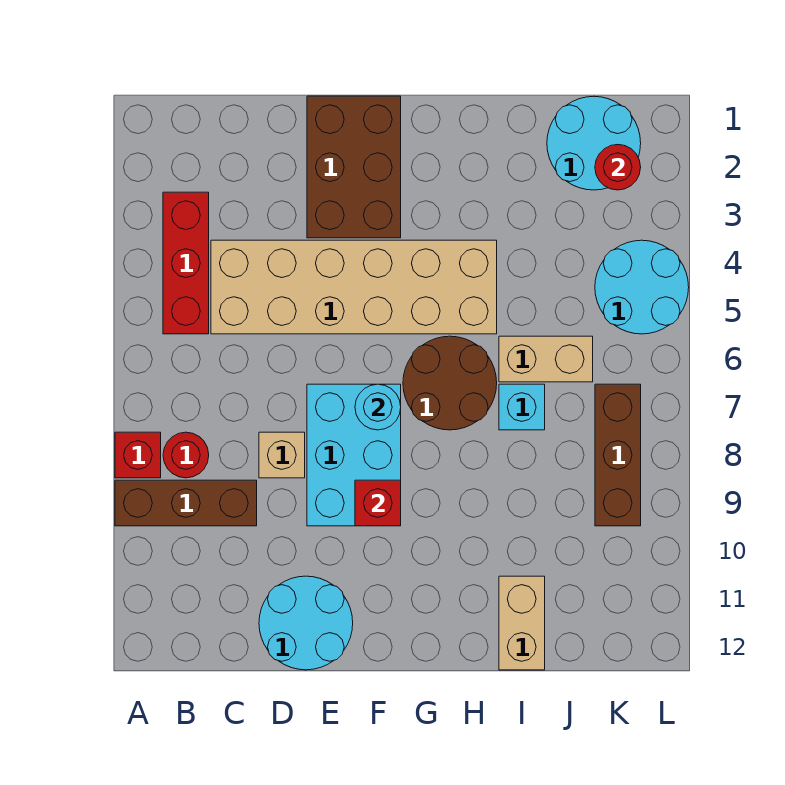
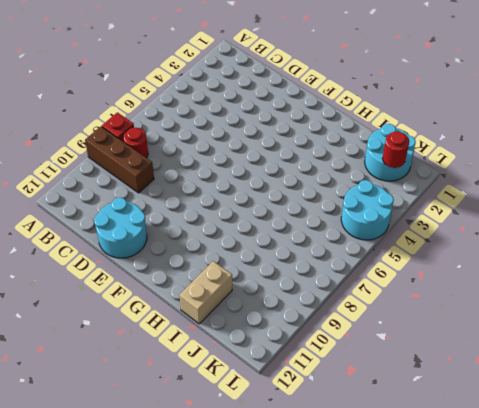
none -> red 1x3 brick [163,192,209,334]
none -> tan 2x6 brick [211,240,497,334]
none -> tan 1x1 brick [259,432,305,478]

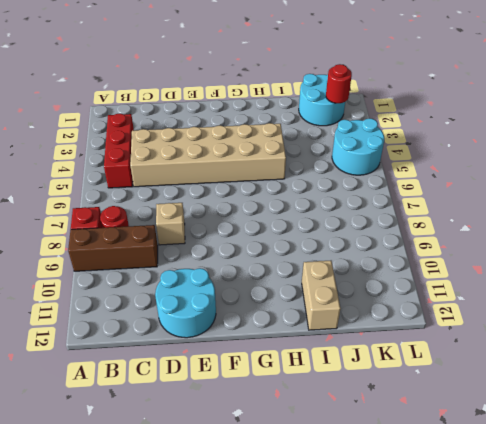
none -> brown 2x3 brick [307,96,401,238]
none -> cyan 2x3 brick [307,384,401,526]
none -> brown 2x2 round brick [403,336,497,430]

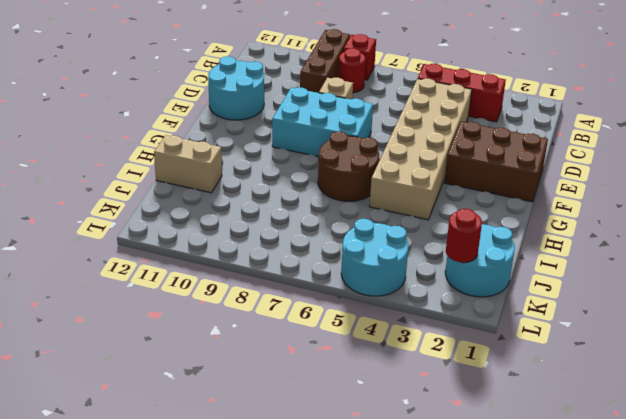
none -> tan 1x2 brick [499,336,593,382]
none -> cyan 1x1 brick [499,384,545,430]
none -> brown 1x3 brick [595,384,641,526]

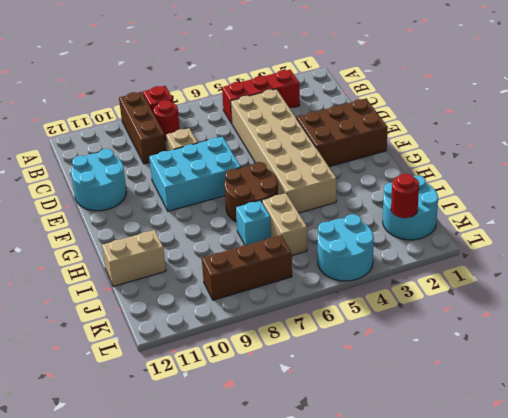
none -> cyan 1x1 round brick [355,384,401,430]
none -> red 1x1 brick [355,480,401,526]

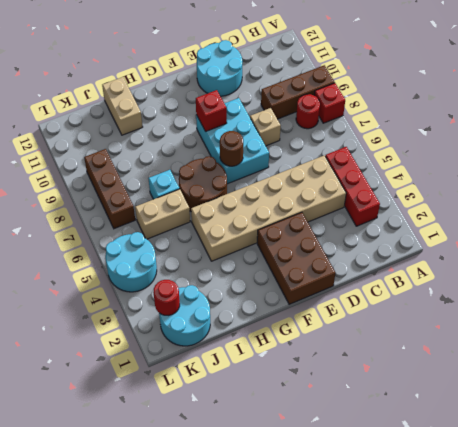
brown 1x1 round brick [220,131,243,166] -> cyan 1x1 round brick [355,384,401,430]

